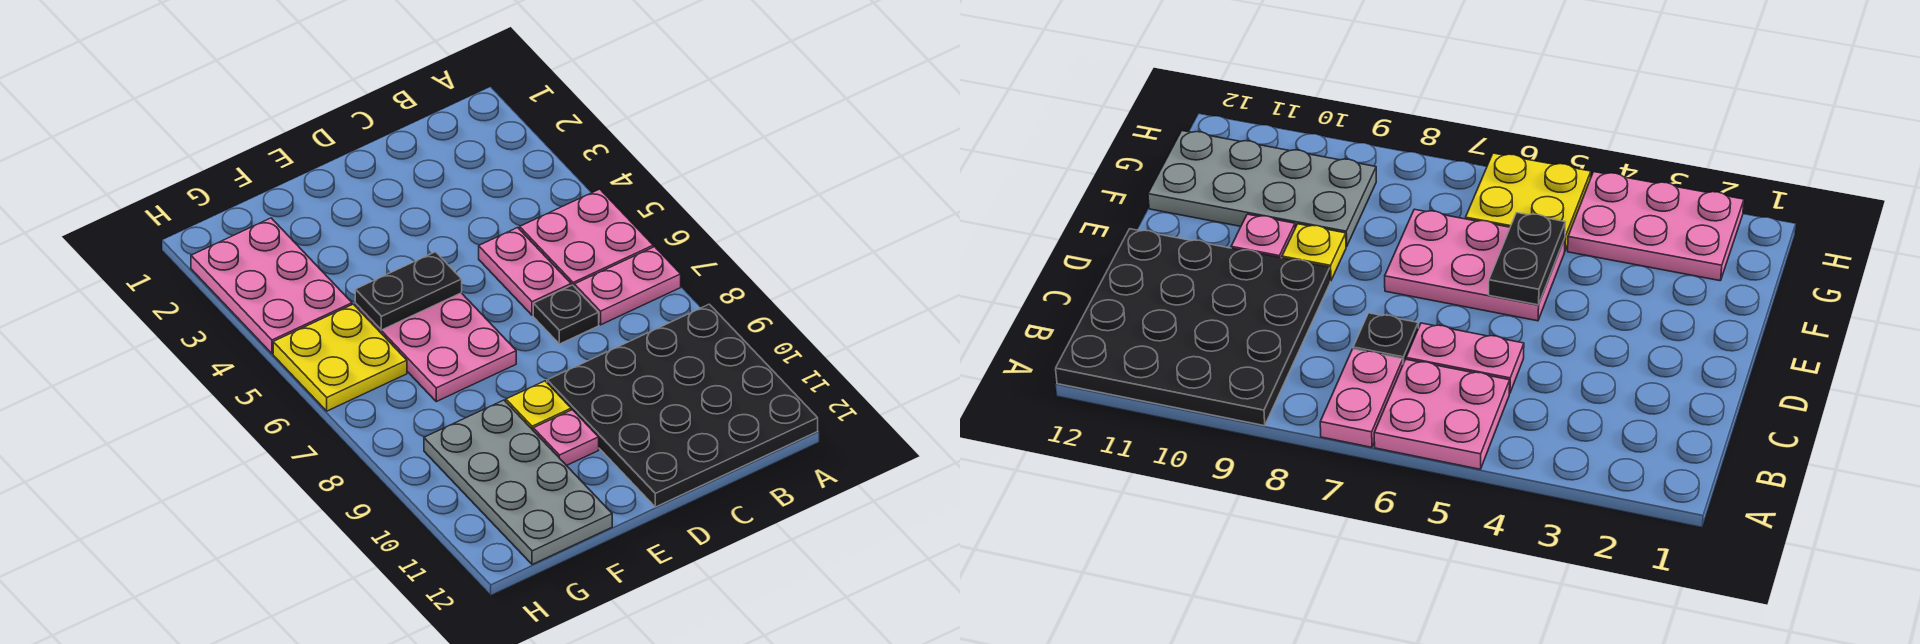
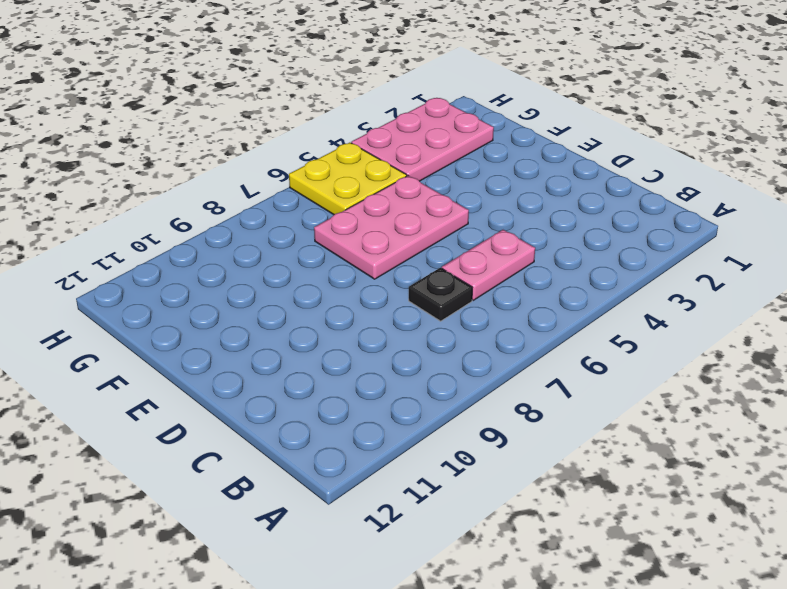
none -> pink 2x2 plate [520,189,653,286]
none -> pink 1x2 plate [574,247,681,325]
none -> black 4x4 plate [547,304,818,507]

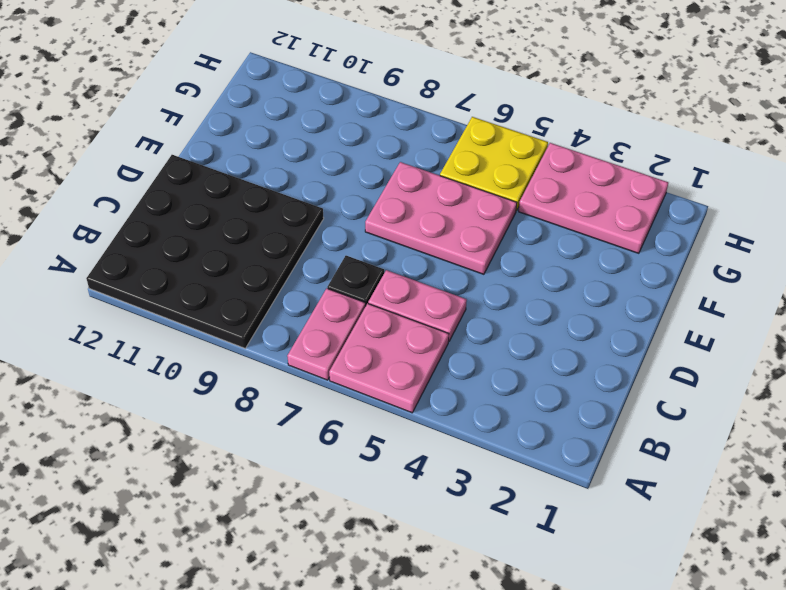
none -> yellow 1x1 plate [506,381,571,430]
none -> pink 1x1 plate [533,410,599,466]
none -> grey 2x4 plate [424,400,612,565]

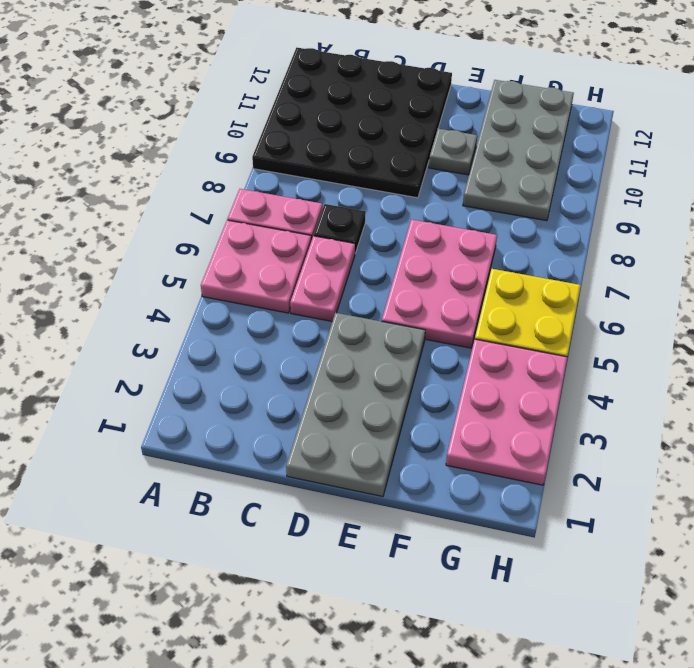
grey 2x4 plate [286,313,425,497] -> none
grey 1x1 plate [429,129,477,175] -> pink 1x1 plate [533,410,599,466]
none -> yellow 1x1 plate [506,381,571,430]
none -> black 1x2 plate [355,252,462,330]

